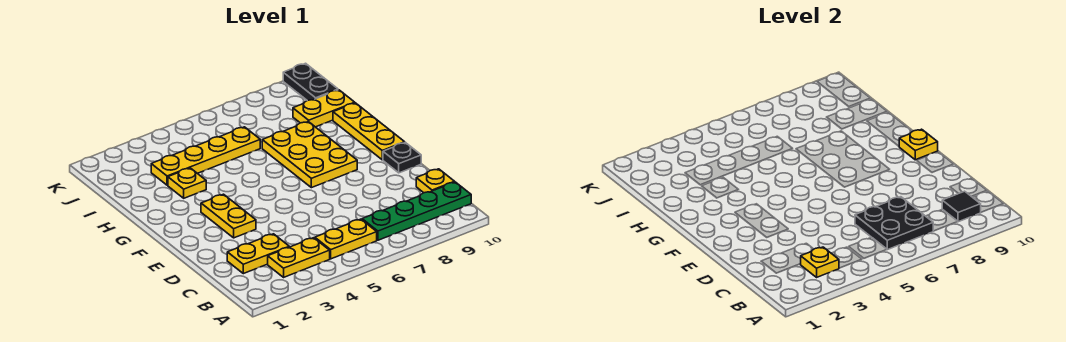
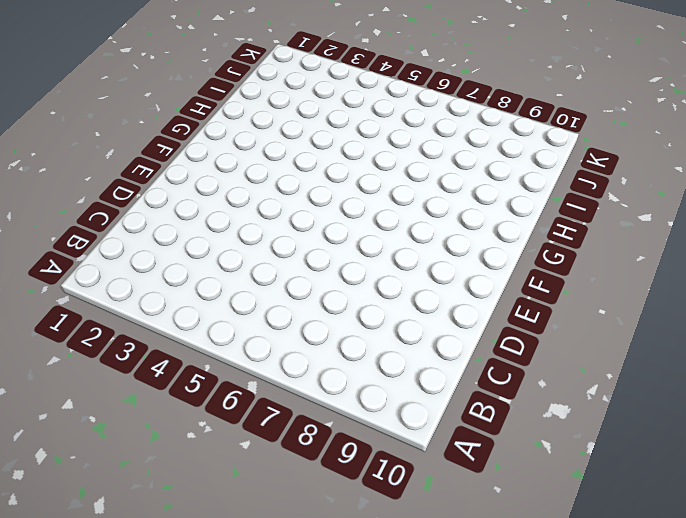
none -> yellow 1x2 plate [268,238,330,277]
none -> yellow 1x2 plate [315,219,377,259]
none -> green 1x4 plate [362,182,471,240]

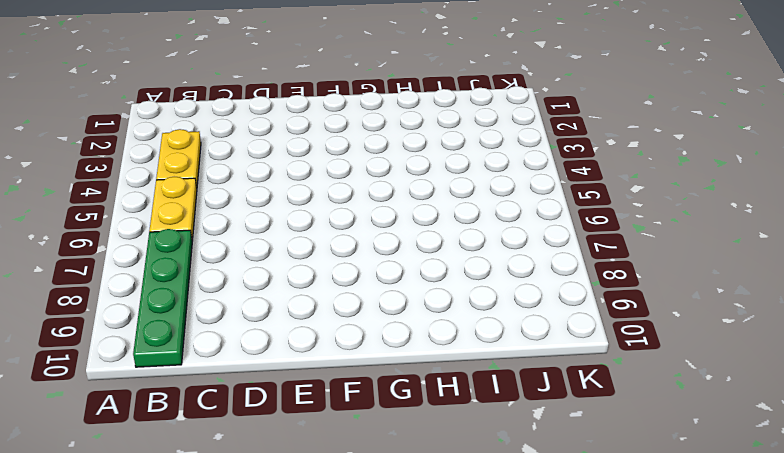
none -> yellow 1x2 plate [227,234,289,274]
none -> yellow 1x1 plate [416,169,455,193]
none -> yellow 1x2 plate [201,194,256,238]

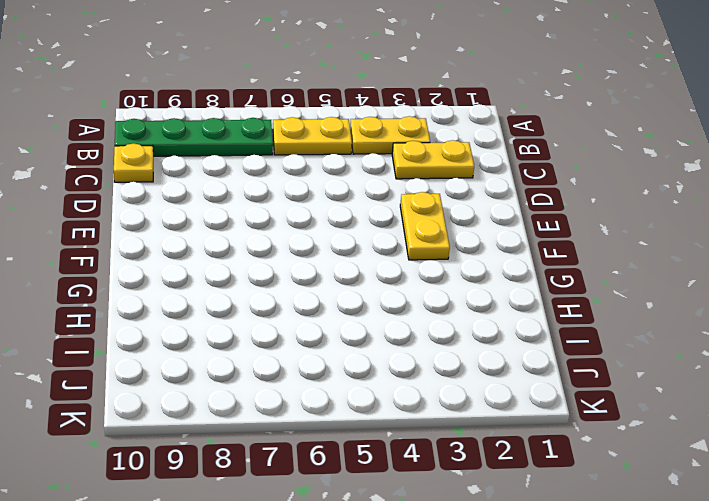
none -> black 1x1 plate [383,143,421,173]
none -> yellow 2x3 plate [262,122,357,188]
none -> yellow 1x3 plate [333,103,405,160]

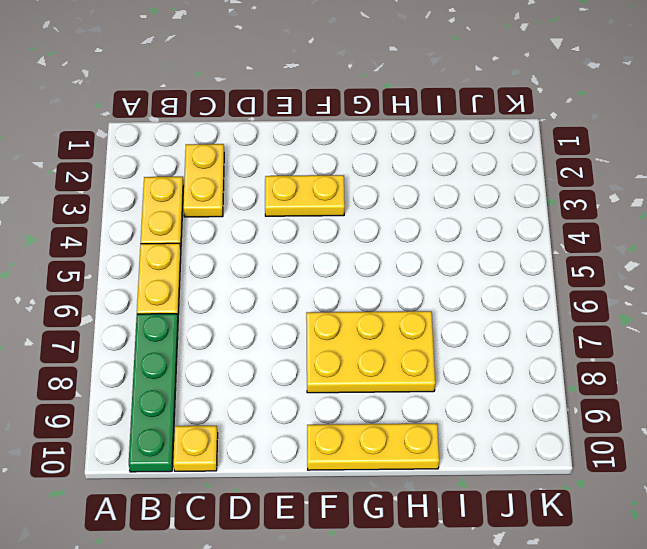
none -> black 1x1 plate [383,143,421,173]
none -> yellow 1x1 plate [168,168,206,198]
none -> yellow 1x4 plate [151,127,260,185]

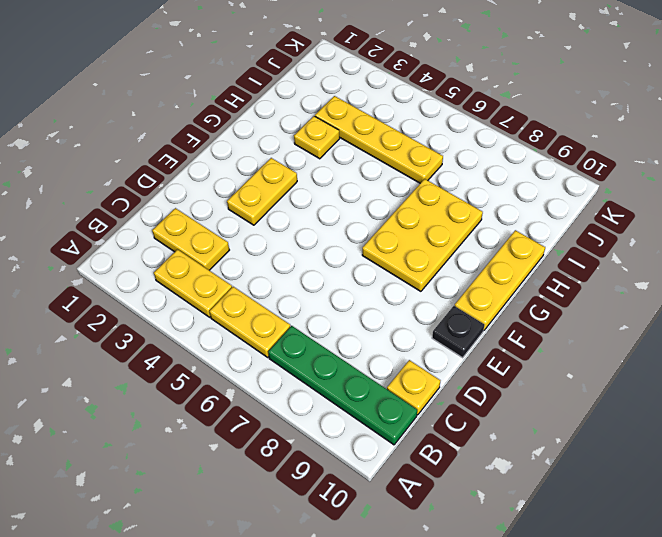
none -> yellow 1x2 plate [293,90,355,127]
none -> black 1x2 plate [283,63,338,101]
none -> yellow 1x1 plate [801,247,839,277]

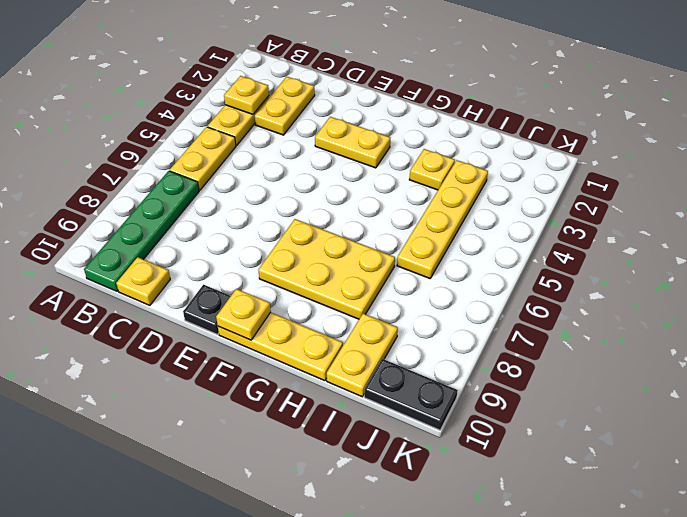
none -> black 2x2 plate [855,197,933,250]
none -> black 1x1 tile [942,191,981,222]

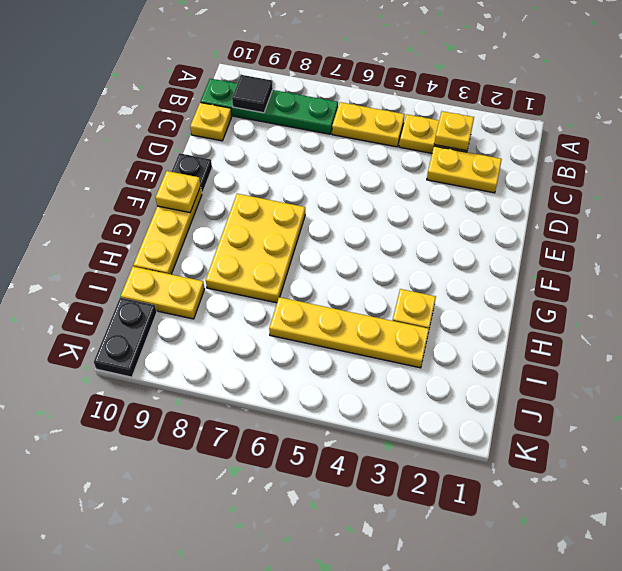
none -> yellow 1x2 plate [201,194,256,238]
none -> black 2x2 plate [855,197,933,250]

